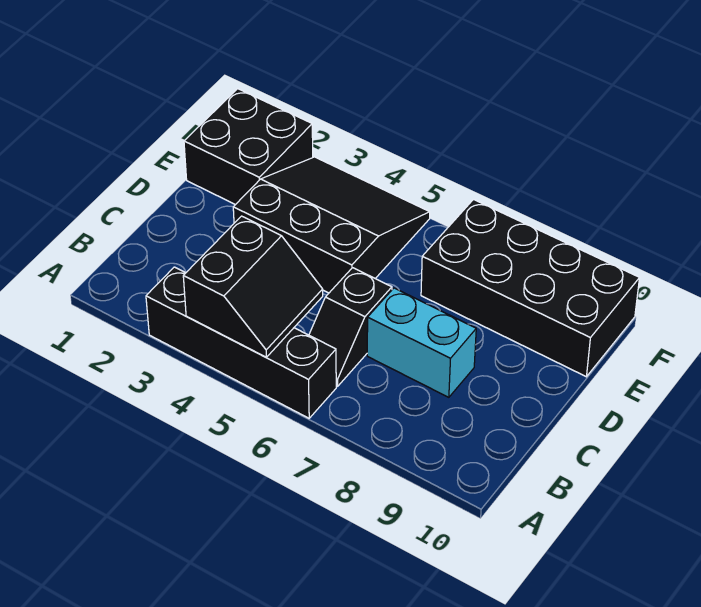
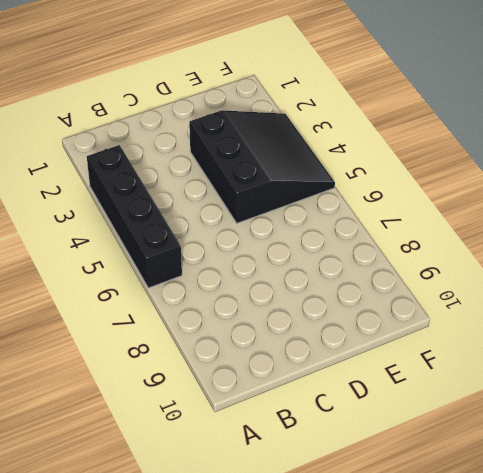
none -> black 1x2 slope [309,268,392,386]
none -> cyan 1x2 brick [367,288,476,397]

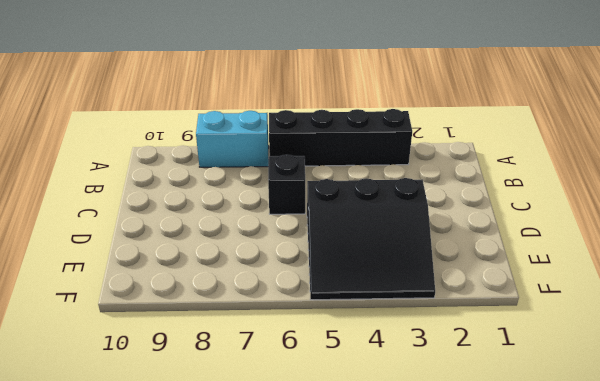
cyan 1x2 brick [196,111,269,167] -> cyan 1x2 brick moved to [367,288,476,397]
none -> black 2x2 brick [184,89,313,205]
none -> black 2x4 brick [421,200,639,377]

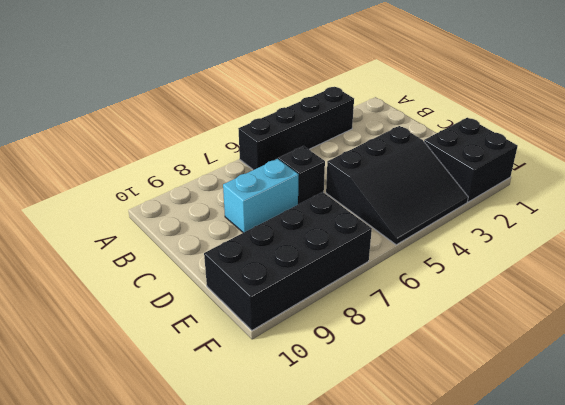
none -> black 2x2 slope [183,216,323,357]

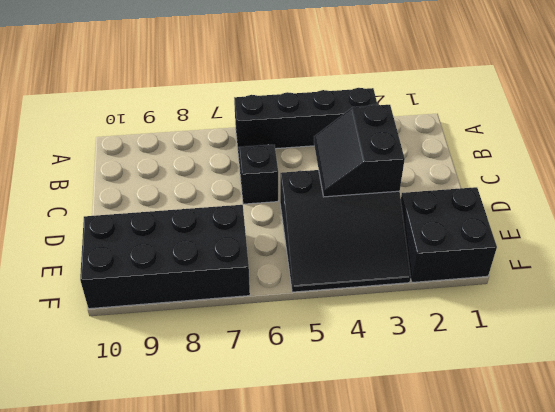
black 2x2 slope [314,104,405,197] -> black 2x2 slope moved to [183,216,323,357]
none -> cyan 1x2 brick [367,288,476,397]

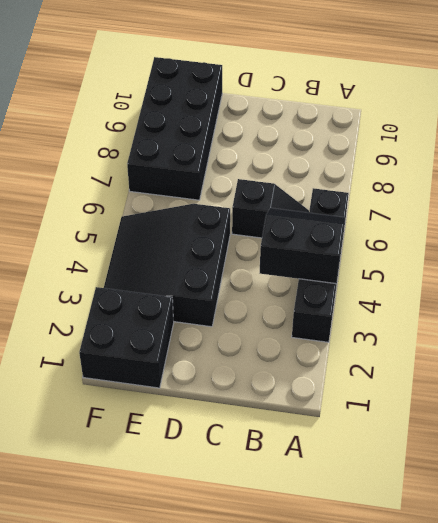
none -> cyan 1x2 brick [367,288,476,397]

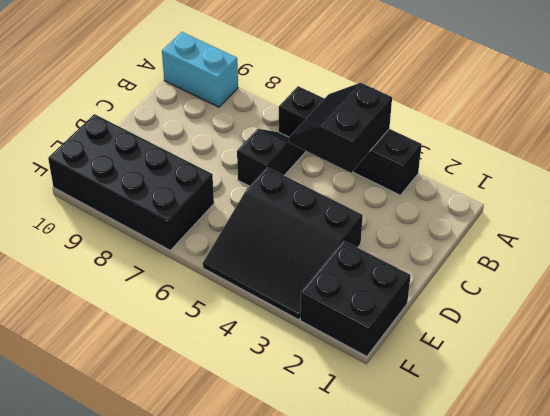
cyan 1x2 brick [162,32,238,107] -> cyan 1x2 brick moved to [367,288,476,397]

